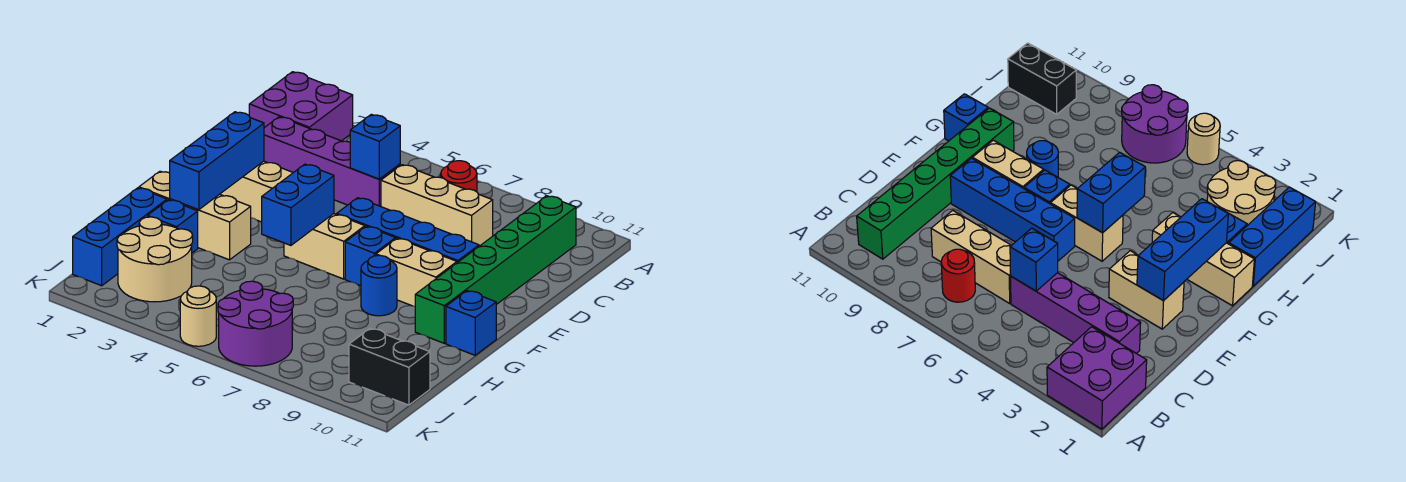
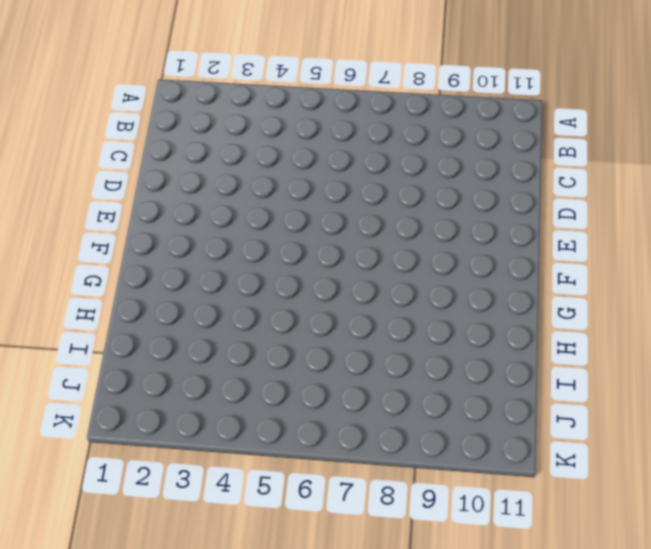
none -> purple 2x2 brick [249,72,353,141]
none -> red 1x1 round brick [441,161,477,192]
none -> green 1x6 brick [415,196,576,343]

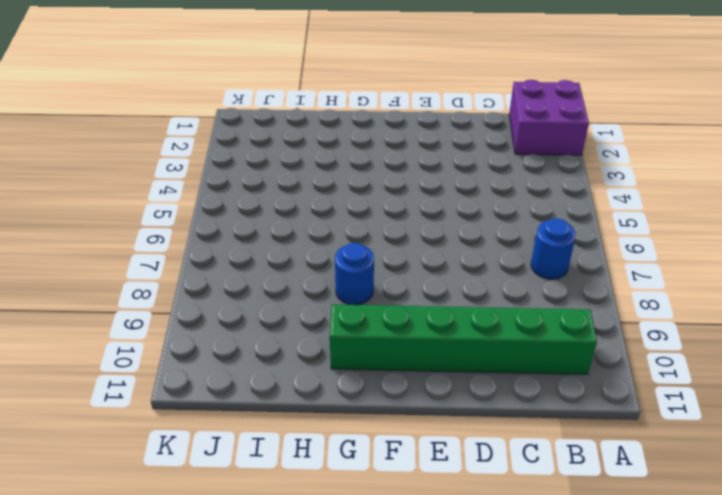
blue 1x1 round brick [531,218,576,279] -> red 1x1 round brick [441,161,477,192]
none -> purple 1x4 brick [264,117,400,207]
none -> tan 1x3 brick [381,165,493,246]
none -> tan 1x2 brick [220,161,293,222]

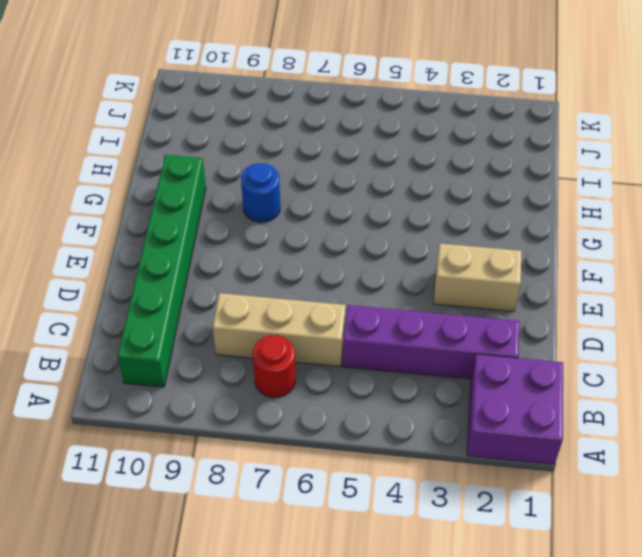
none -> blue 1x4 brick [337,198,479,263]
none -> tan 1x2 brick [284,214,365,279]
none -> blue 1x1 brick [345,226,396,286]

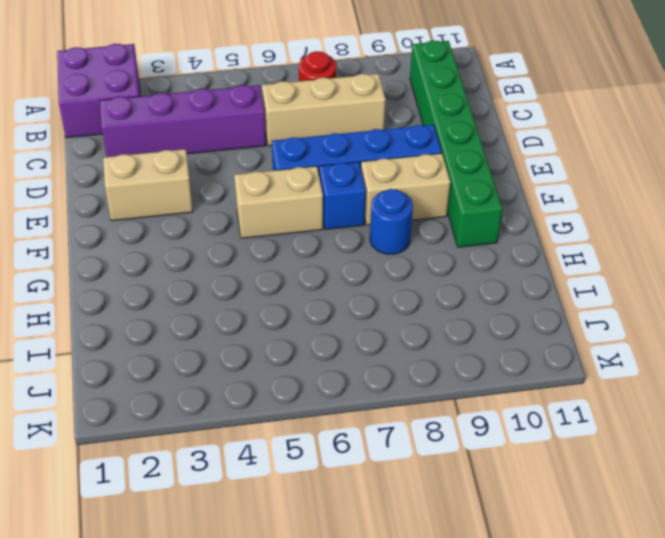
none -> tan 1x3 brick [139,171,251,260]
none -> blue 1x1 brick [446,291,496,355]
none -> blue 1x3 brick [73,188,167,286]

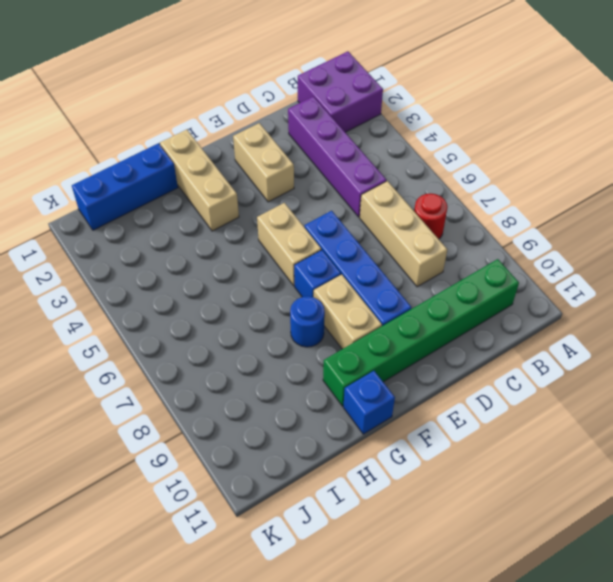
none -> blue 1x1 brick [148,200,198,253]
none -> tan 2x2 round brick [117,217,193,302]
none -> purple 2x2 round brick [218,281,293,366]

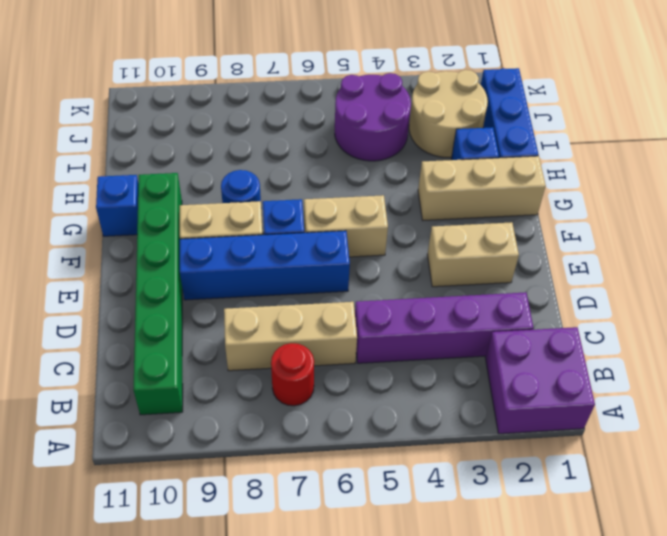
purple 2x2 round brick [335,73,411,161] -> purple 2x2 round brick moved to [218,281,293,366]
none -> black 1x2 brick [349,329,430,405]
none -> tan 1x1 round brick [180,286,216,346]
none -> blue 1x1 brick [350,114,400,179]

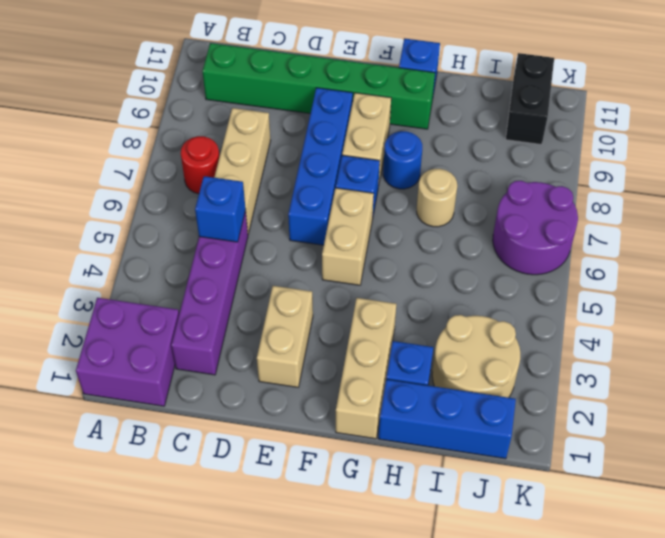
tan 1x1 round brick [417,169,457,227] -> tan 1x1 round brick moved to [180,286,216,346]
none -> blue 1x3 brick [170,112,264,210]
none -> blue 1x2 brick [262,164,334,245]

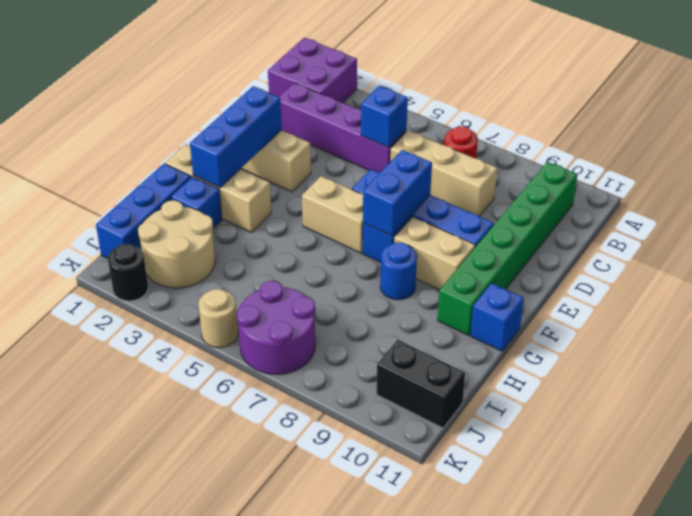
blue 1x2 brick [363,150,432,236] -> blue 1x2 brick moved to [262,164,334,245]
black 1x1 round brick [108,244,148,301] -> none

